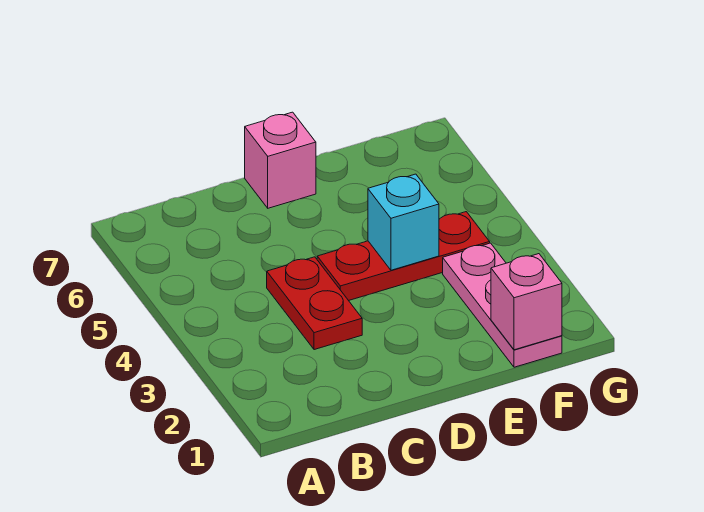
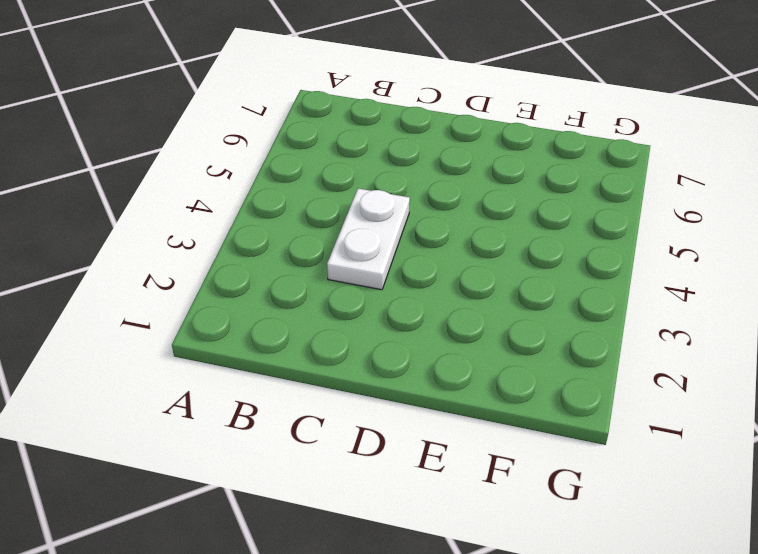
white 1x2 plate [327,188,410,290] -> red 1x2 plate [267,257,362,350]
none -> red 1x3 plate [317,212,490,301]
none -> pink 1x1 brick [245,112,316,208]

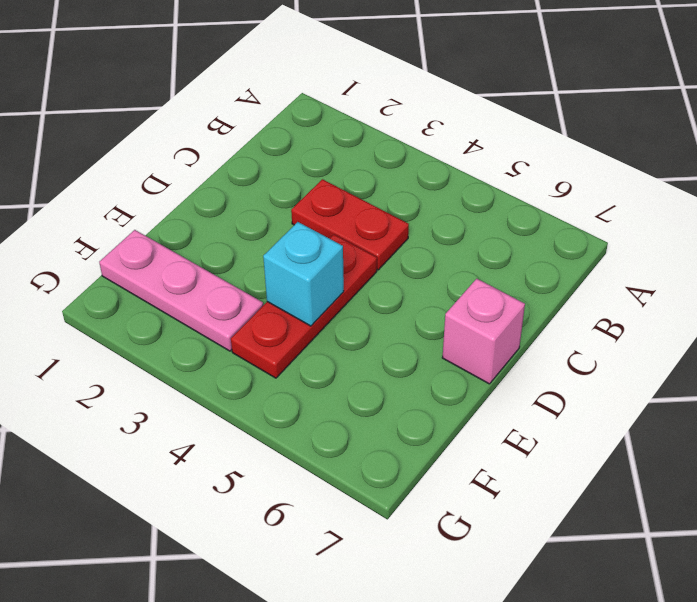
none -> pink 1x1 brick [491,254,562,350]

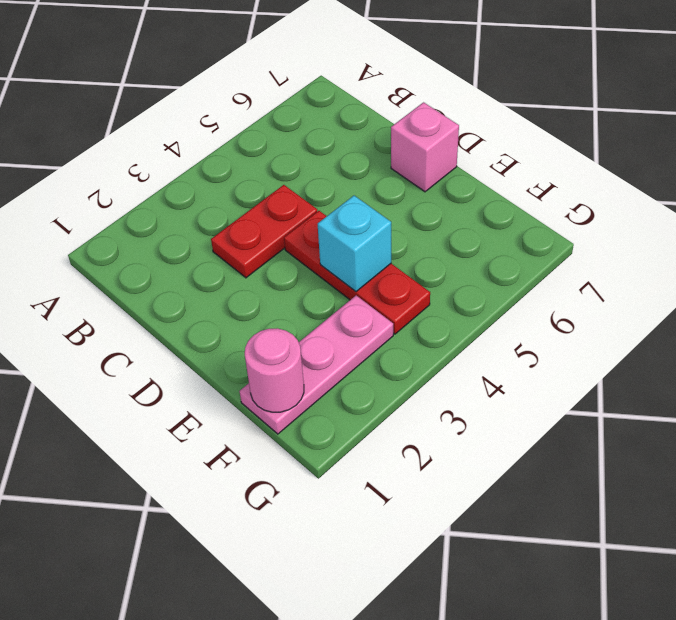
pink 1x1 round brick [245,328,304,412] -> pink 1x1 brick [491,254,562,350]

